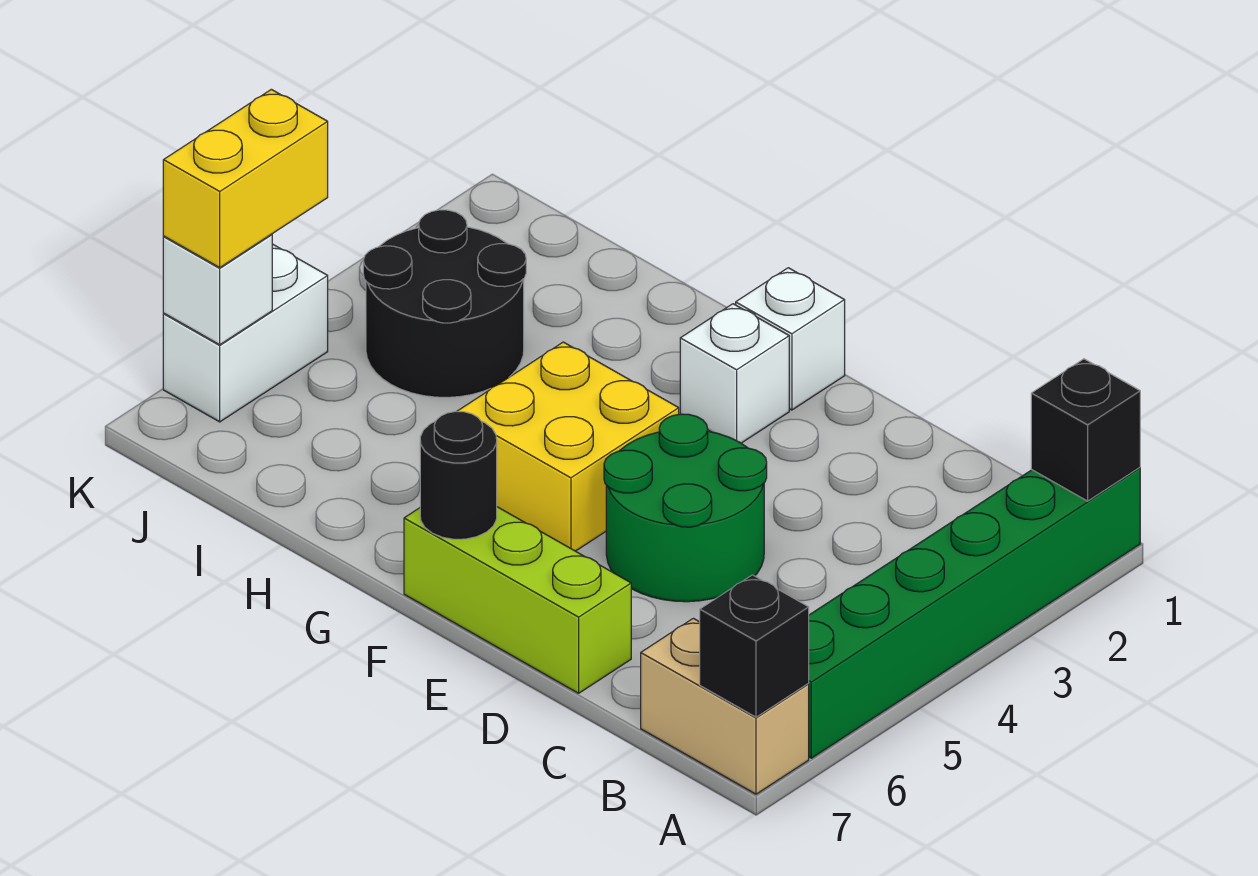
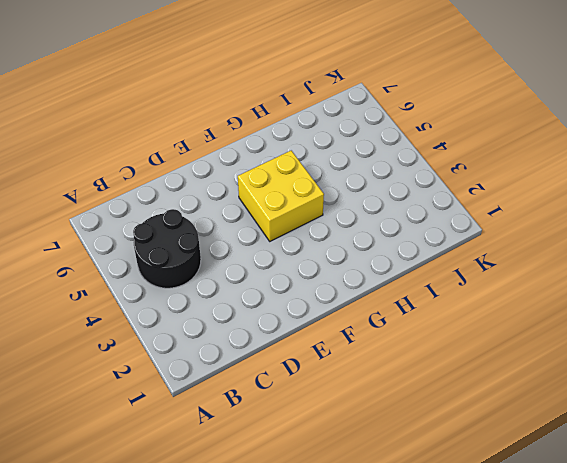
black 2x2 round brick [133,209,201,288] -> black 2x2 round brick moved to [363,210,526,397]
none -> green 1x6 brick [808,468,1140,758]
none -> tan 1x2 brick [641,618,809,794]
none -> green 2x2 round brick [604,414,767,602]

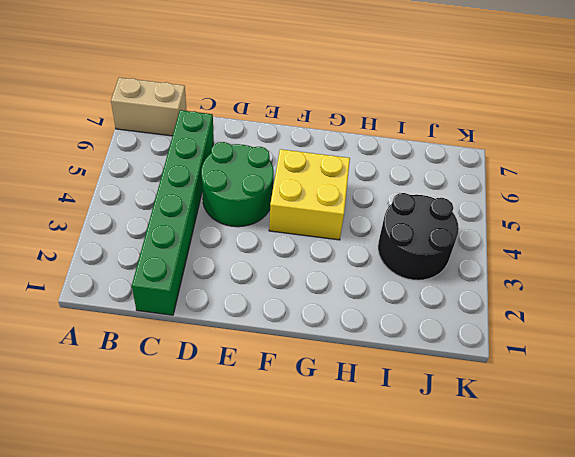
green 1x6 brick [132,110,214,315] -> green 1x6 brick moved to [808,468,1140,758]
none -> lime 1x3 brick [404,507,631,693]
none -> white 1x1 brick [736,268,845,410]
none -> white 1x1 brick [680,304,789,443]

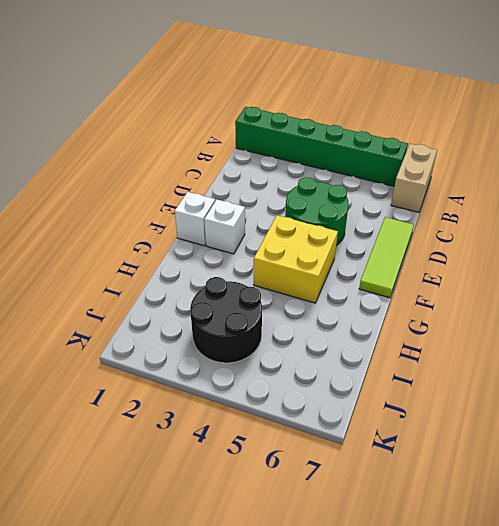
lime 1x3 tile [359,217,414,298] -> lime 1x3 brick [404,507,631,693]
none -> white 1x2 brick [163,244,328,422]
none -> black 1x1 brick [1031,359,1140,501]
none -> black 1x1 brick [700,575,809,717]

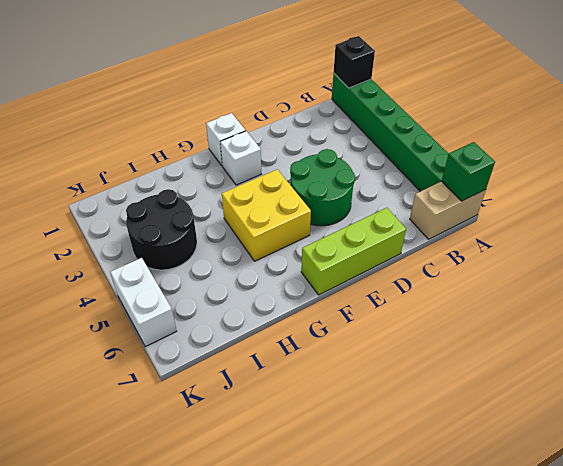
green 1x1 brick [442,142,495,201] -> black 1x1 brick [700,575,809,717]
none -> black 1x1 round brick [420,411,497,539]
none -> white 1x1 brick [163,234,272,345]
none -> yellow 1x2 brick [163,89,328,268]

